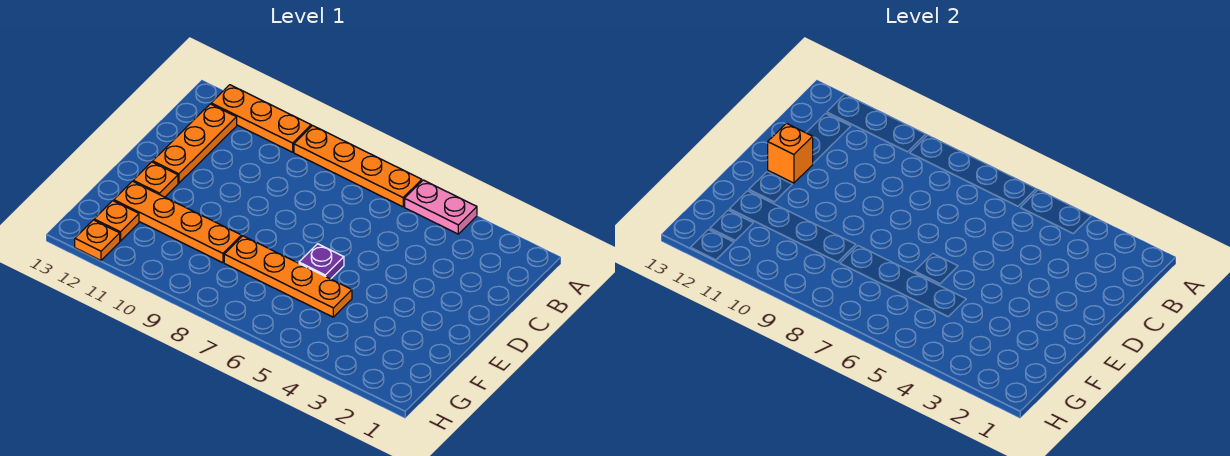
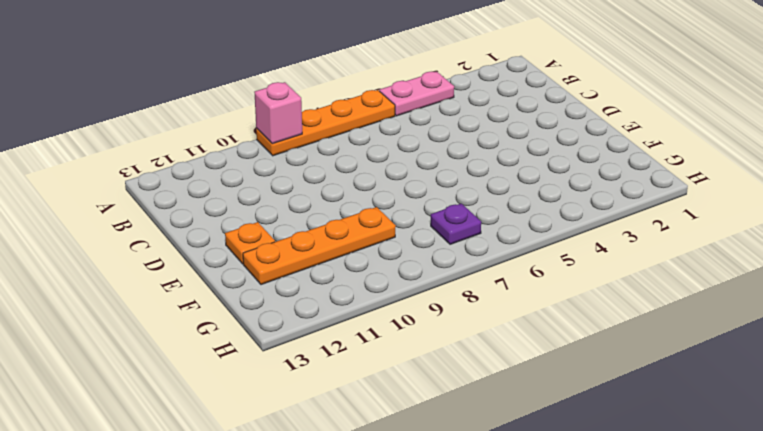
pink 1x1 brick [254,82,302,144] -> none
purple 1x1 plate [431,203,481,244] -> purple 1x1 plate moved to [299,244,344,279]
none -> orange 1x3 plate [211,85,311,152]
none -> orange 1x3 plate [153,104,237,183]

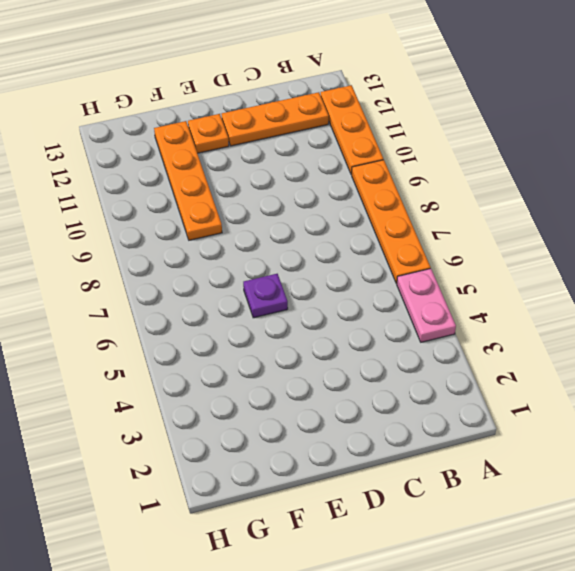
none -> orange 1x4 plate [224,236,352,317]
none -> orange 1x1 plate [94,201,139,241]

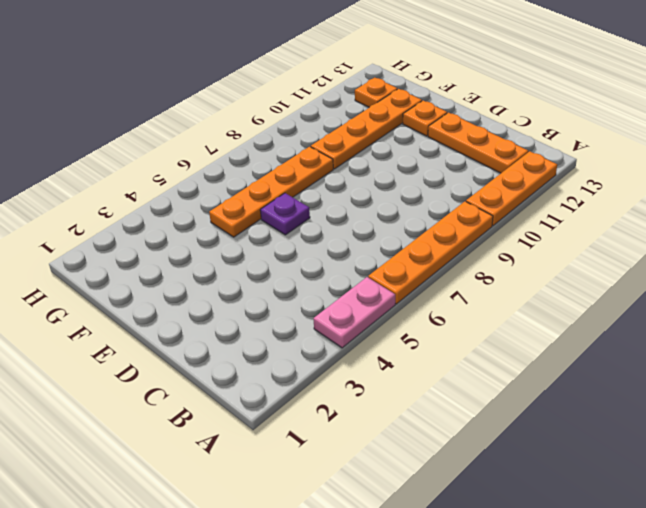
none -> orange 1x1 plate [75,220,120,260]
none -> orange 1x1 brick [768,123,813,183]

